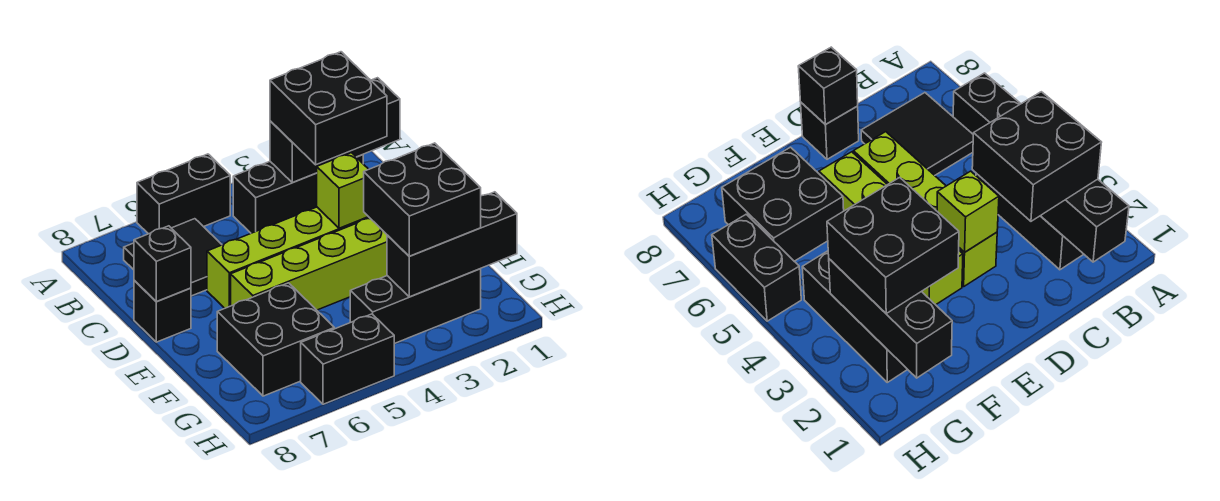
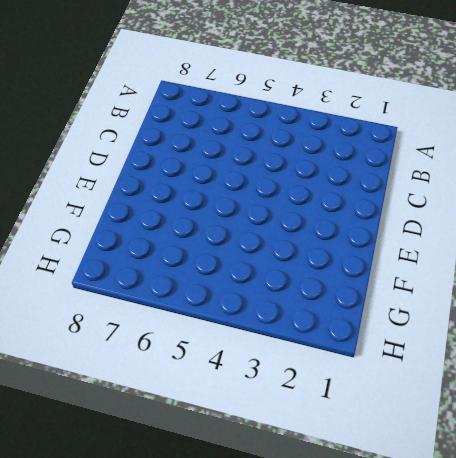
none -> black 1x2 brick [137,154,230,234]
none -> black 1x3 brick [233,155,363,233]
none -> black 2x2 tile [124,219,222,296]

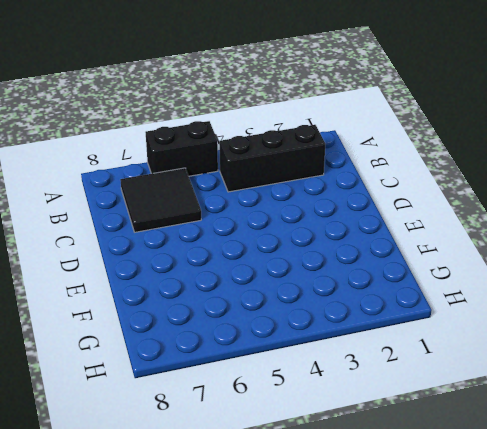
none -> lime 1x4 brick [207,207,369,308]
none -> black 1x1 brick [134,281,191,342]
none -> lime 1x4 brick [231,218,387,310]

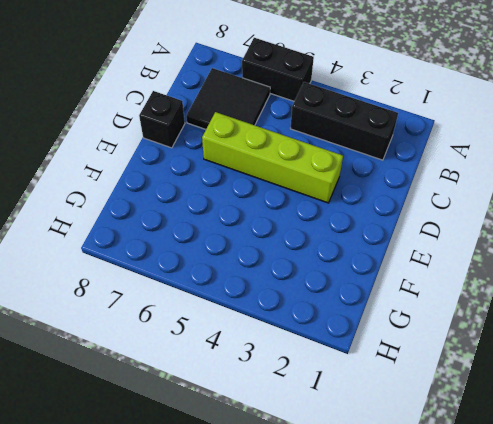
none -> lime 1x4 brick [231,218,387,310]
none -> black 2x2 brick [217,283,334,396]
none -> black 1x3 brick [350,269,481,344]

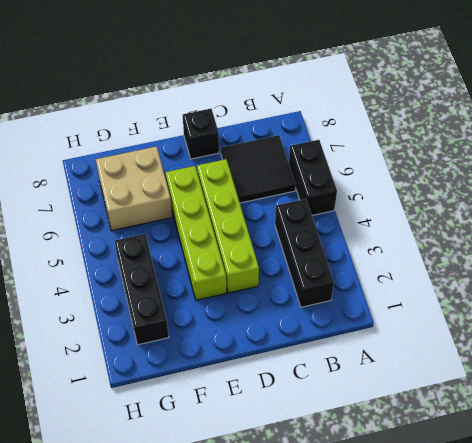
tan 2x2 brick [96,146,172,231] -> black 2x2 brick [217,283,334,396]
none -> black 1x2 brick [301,314,394,404]
none -> black 1x3 brick [270,78,400,182]
none -> lime 1x1 brick [317,153,369,228]

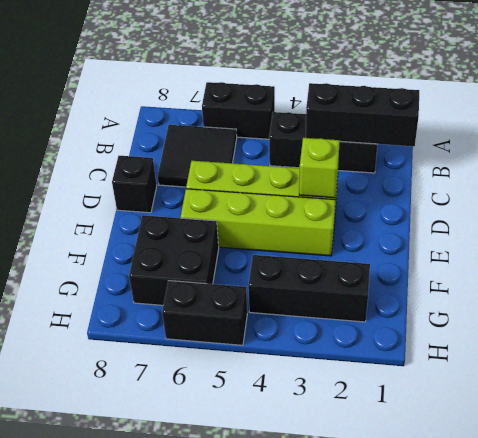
none -> black 1x1 brick [134,226,191,302]
none -> black 1x3 brick [387,192,517,297]
none -> black 2x2 brick [270,52,387,165]

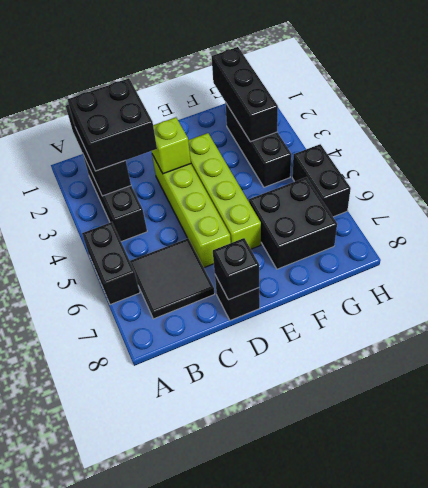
none -> black 2x2 brick [364,143,481,256]

